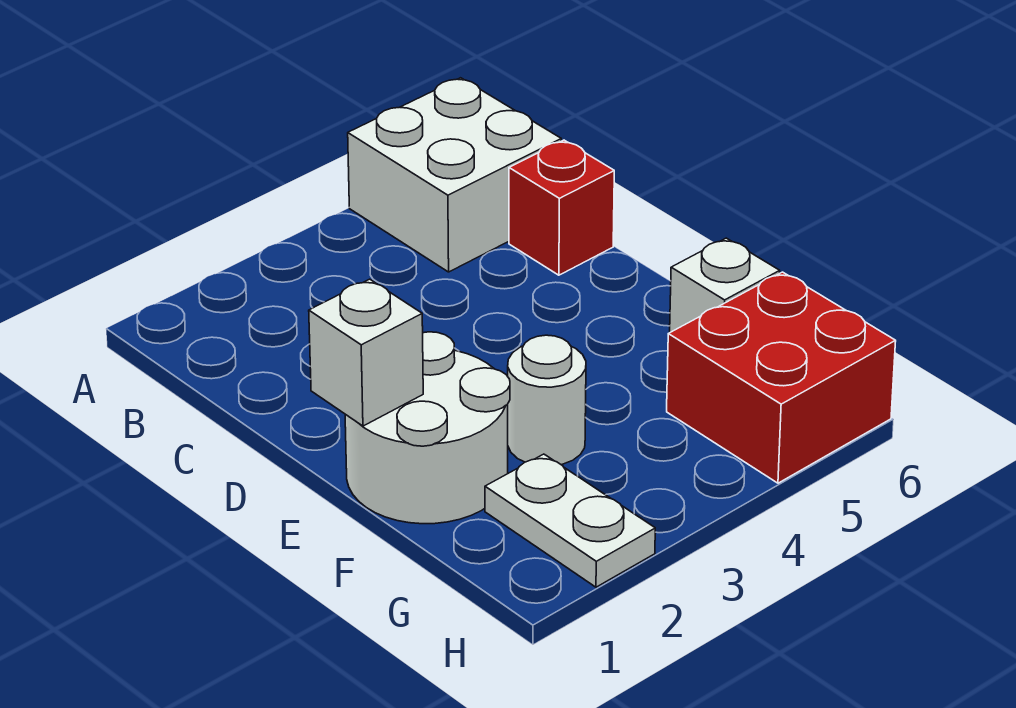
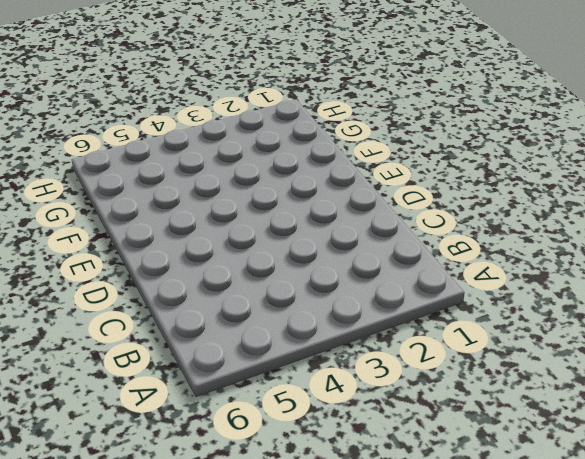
none -> white 2x2 brick [348,78,561,272]
none -> red 1x1 brick [509,140,614,275]

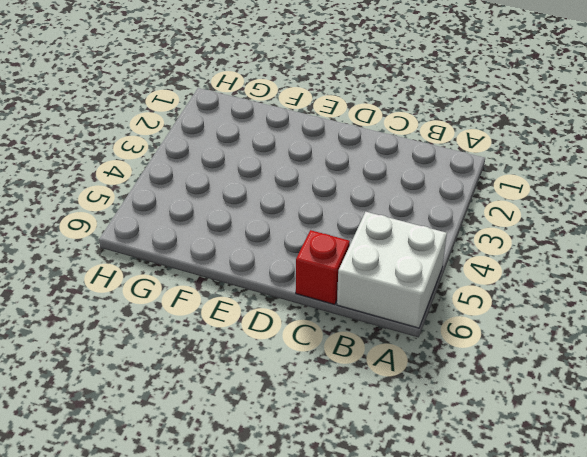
none -> white 2x2 round brick [345,332,510,524]
none -> white 1x1 round brick [508,335,586,465]

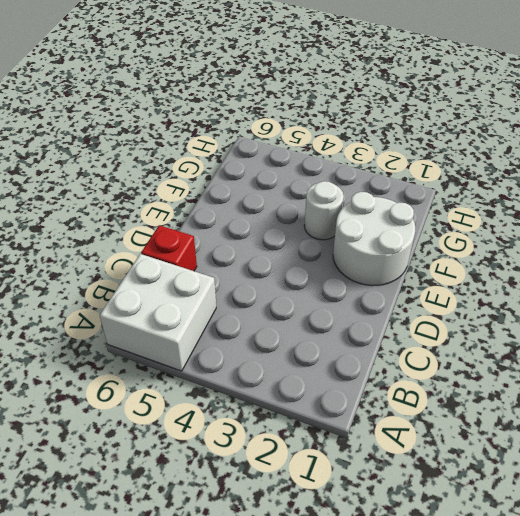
none -> white 1x1 brick [670,238,780,332]
none -> white 1x2 plate [485,454,655,587]

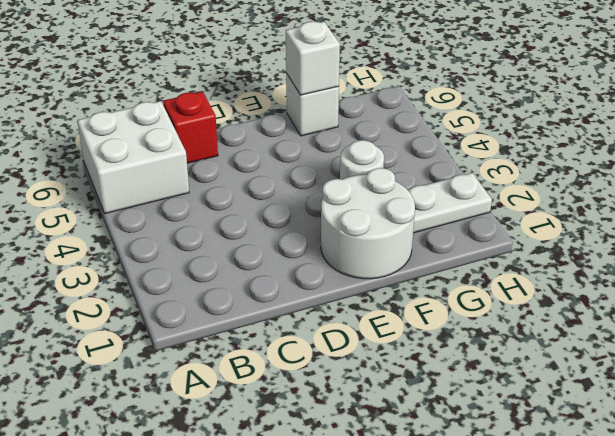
white 1x1 brick [286,22,340,95] -> white 1x1 brick moved to [309,279,423,426]
none -> red 2x2 brick [667,272,896,483]

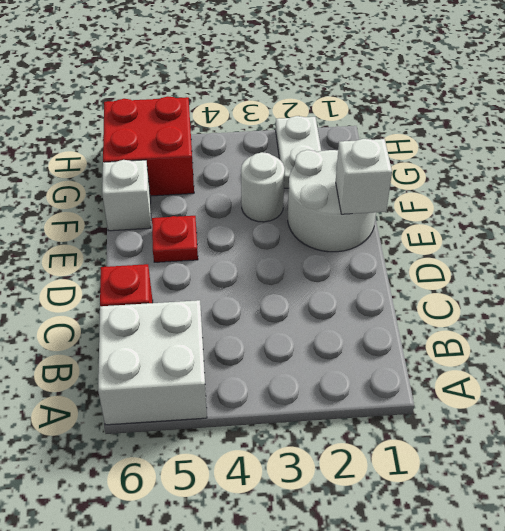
red 1x1 plate [152,216,198,262] -> none

